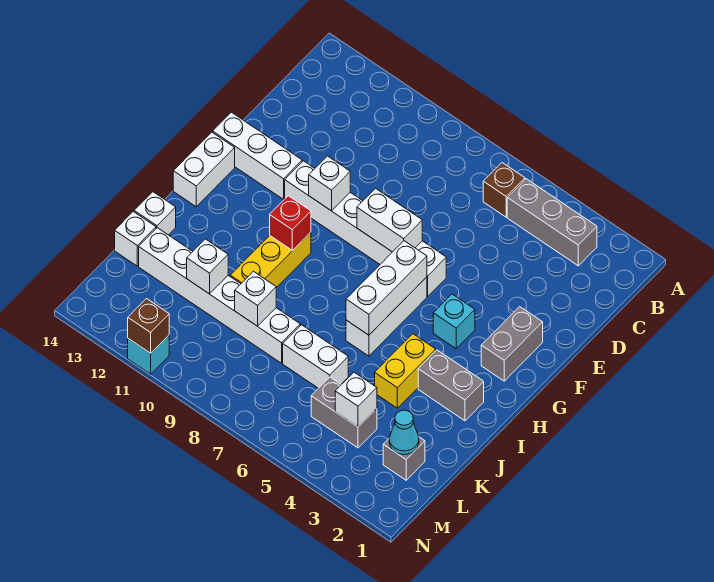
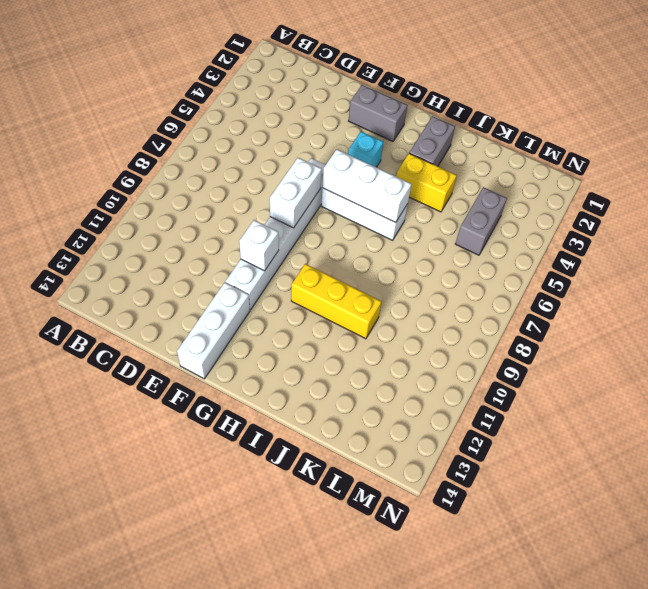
none -> grey 1x3 brick [507,179,597,266]
none -> brown 1x1 brick [483,163,525,217]
none -> white 1x2 brick [173,132,235,207]

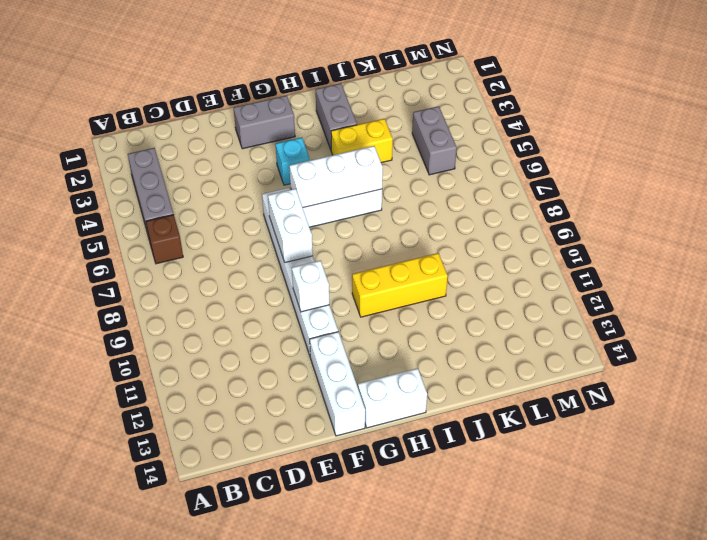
none -> white 1x1 brick [134,192,176,235]
none -> white 1x2 brick [283,325,348,388]
none -> white 1x6 brick [139,228,300,363]

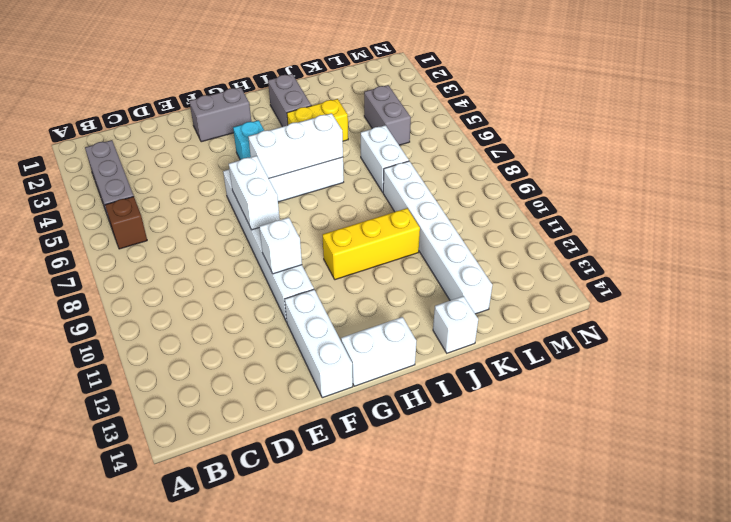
none -> white 1x1 brick [115,212,156,266]
none -> grey 1x1 brick [383,437,425,480]
none -> cyan 1x1 brick [128,335,169,374]

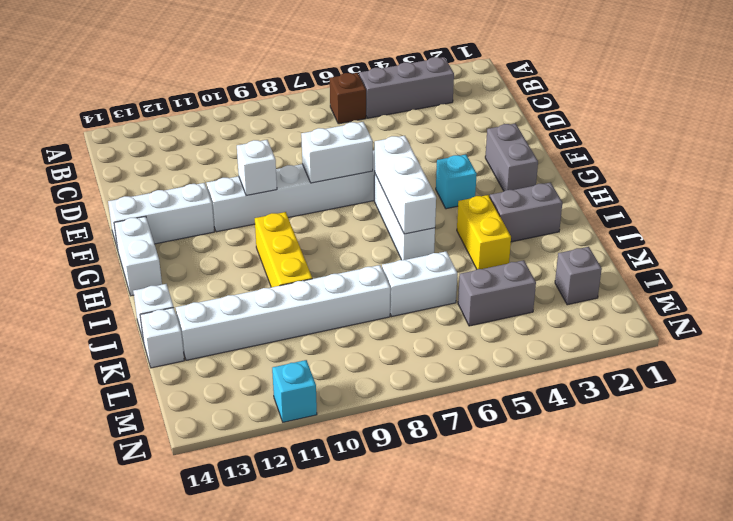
none -> red 1x1 brick [270,196,311,251]
none -> white 1x1 brick [235,271,276,326]
none -> white 1x1 brick [187,239,228,294]

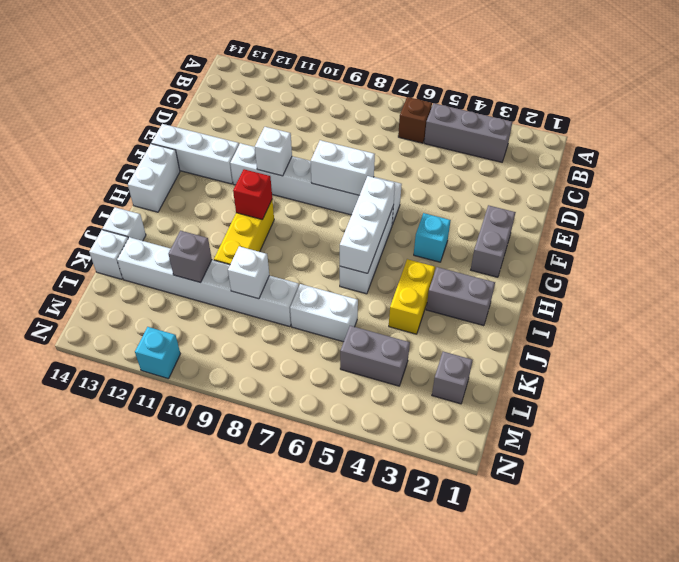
grey 1x1 brick [169,231,212,283] -> white 1x1 brick [187,239,228,294]
none -> cyan 1x1 cone [389,410,419,455]
none -> white 1x1 brick [335,372,377,427]
none -> brown 1x1 brick [128,299,169,353]

